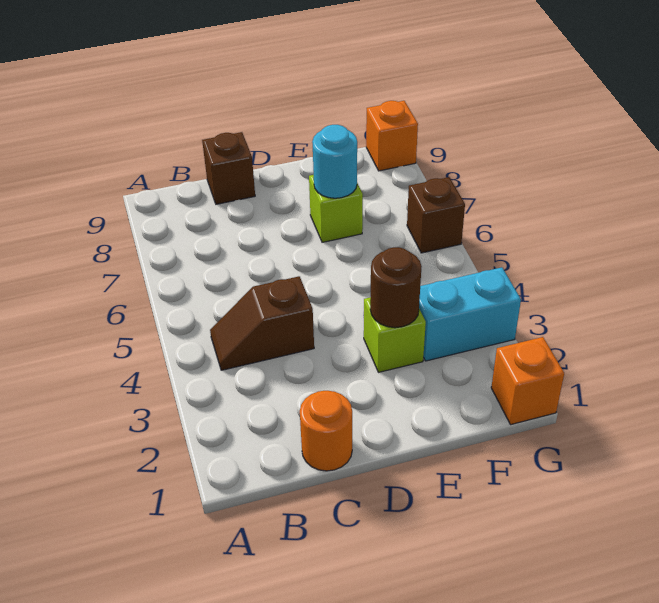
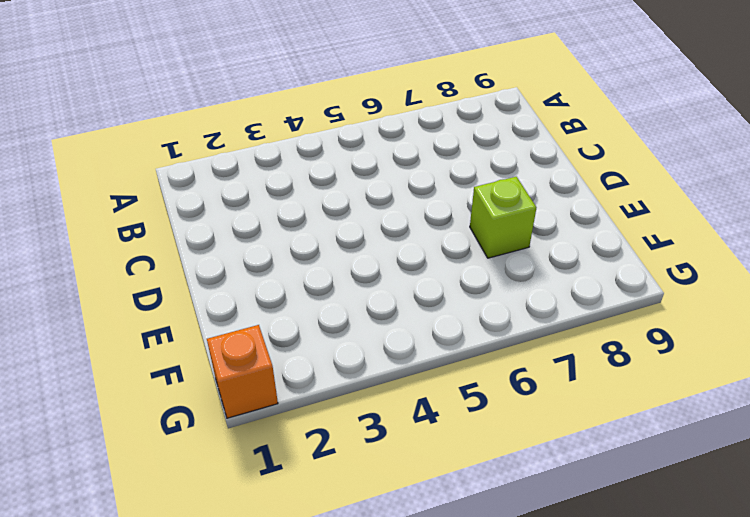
none -> brown 1x2 slope [210,276,314,370]
none -> orange 1x1 round brick [300,391,352,471]

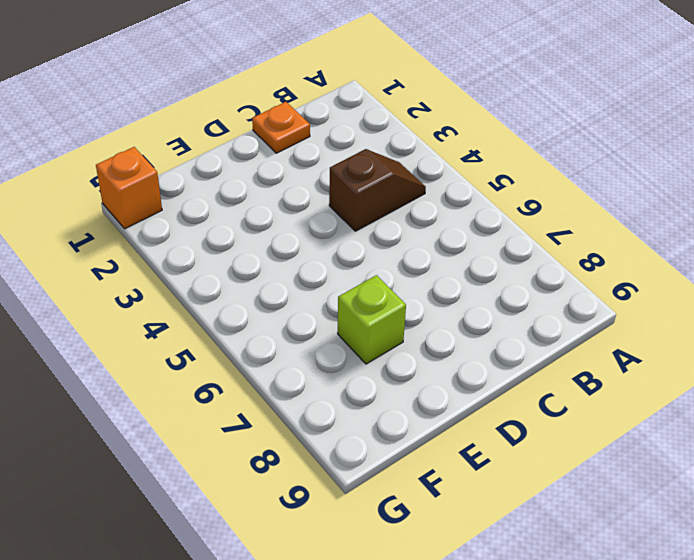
orange 1x1 plate [252,102,310,153] -> orange 1x1 round brick [300,391,352,471]
none -> brown 1x1 brick [202,132,255,204]
none -> lime 1x1 brick [364,297,426,372]

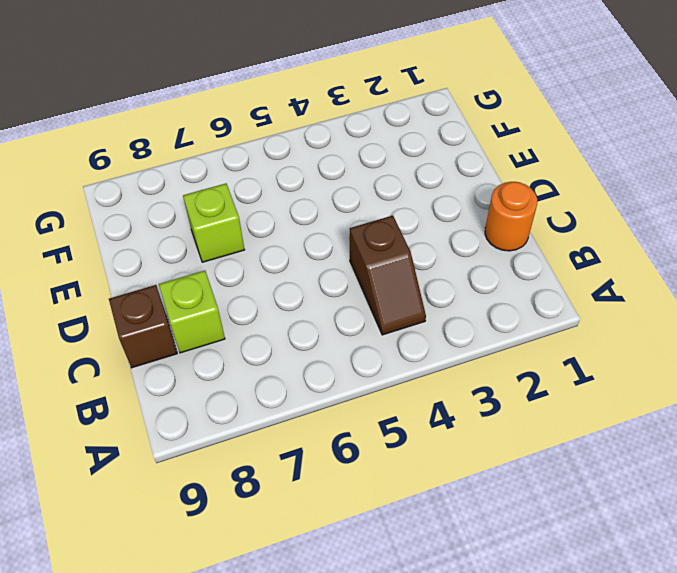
lime 1x1 brick [159,271,225,353] -> lime 1x1 brick moved to [364,297,426,372]
none -> cyan 1x2 brick [419,267,521,361]
none -> orange 1x1 brick [491,337,564,425]

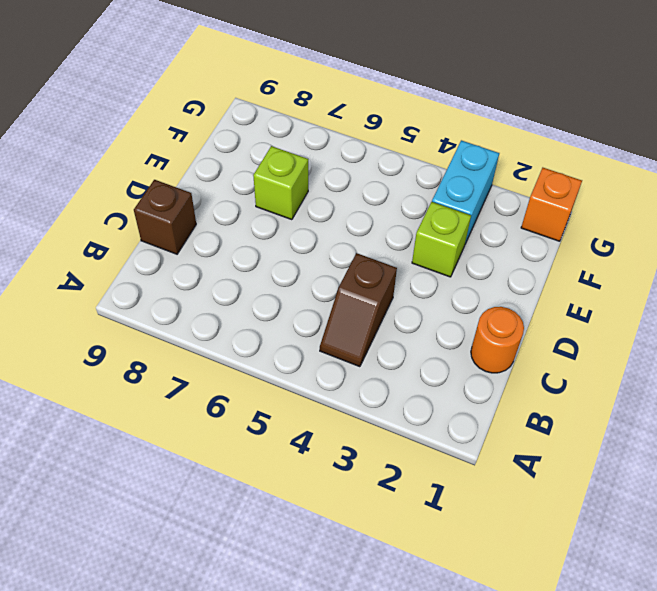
none -> brown 1x1 brick [407,177,465,253]
none -> orange 1x1 brick [366,101,418,171]

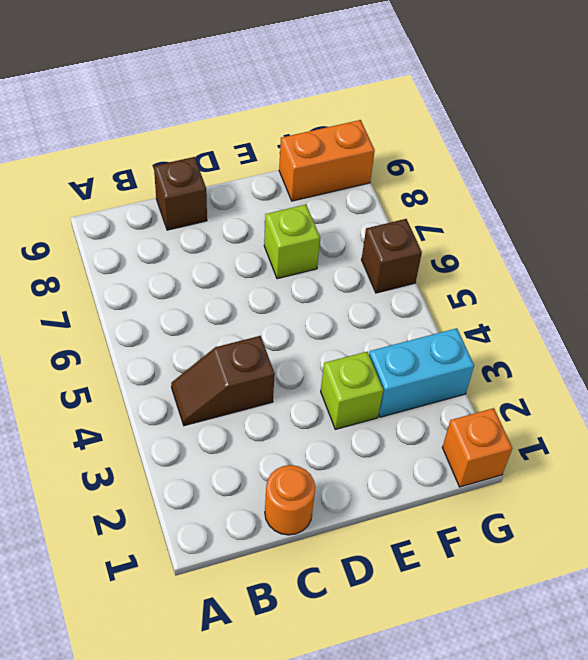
orange 1x2 brick [279,120,375,201] -> orange 1x1 brick [366,101,418,171]
none -> brown 1x1 round brick [370,247,422,328]
none -> cyan 1x1 round brick [312,125,357,198]

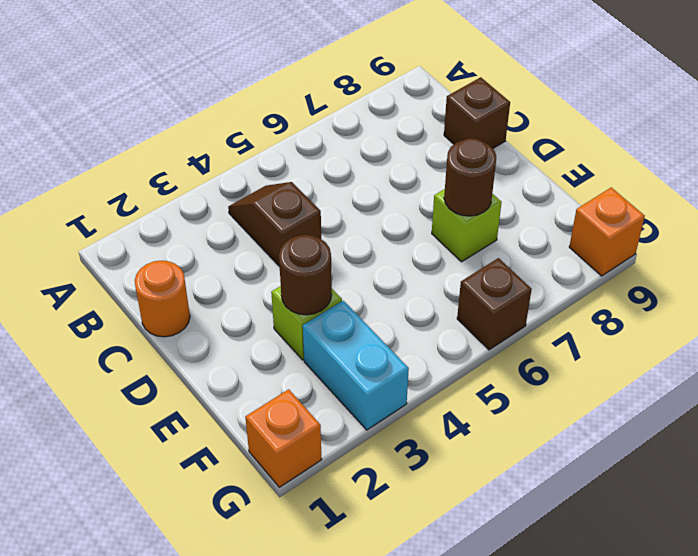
brown 1x1 round brick [444,138,496,216] -> cyan 1x1 round brick [312,125,357,198]

